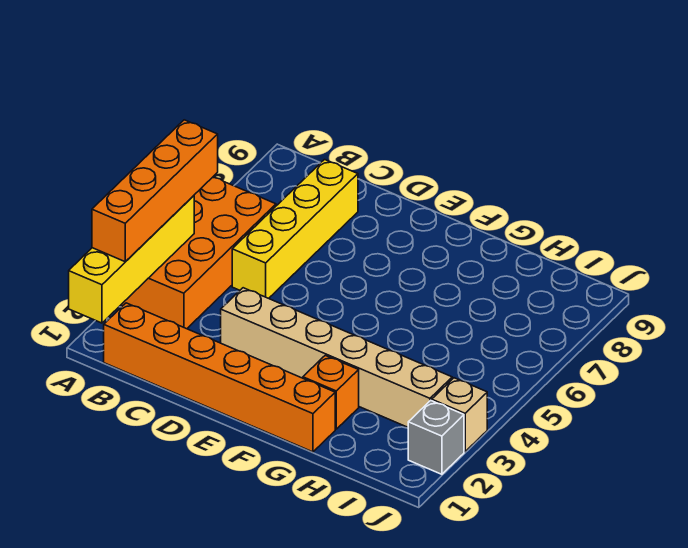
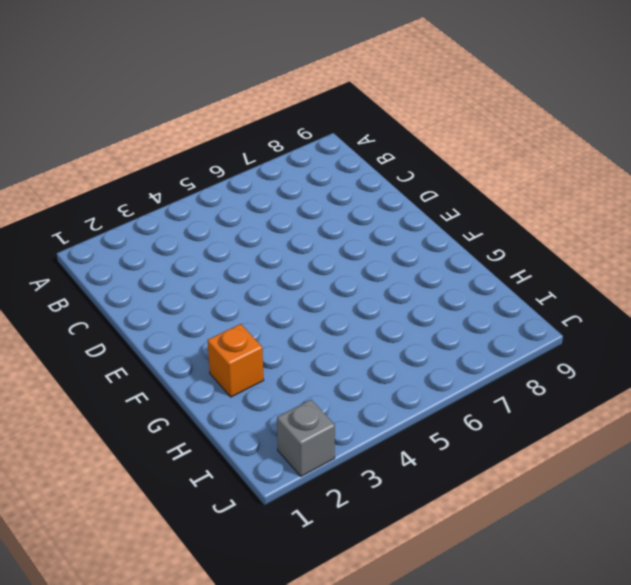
none -> orange 2x4 brick [121,177,276,329]
none -> orange 1x6 brick [104,303,335,452]

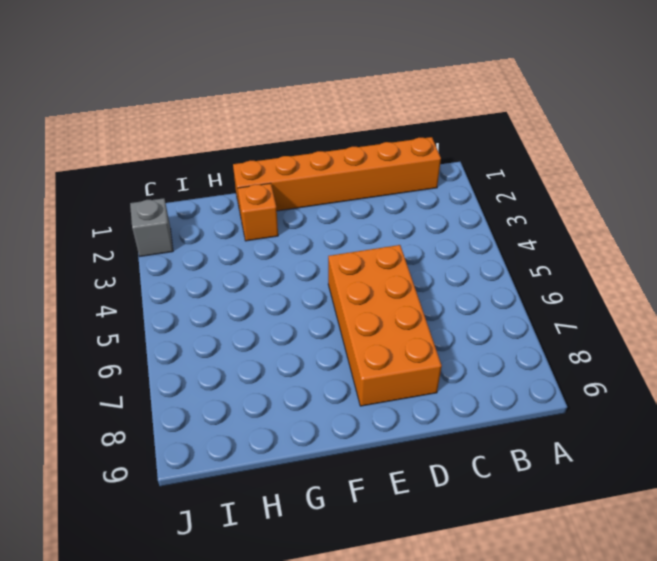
orange 2x4 brick [328,245,442,406] -> orange 2x4 brick moved to [121,177,276,329]
none -> yellow 1x4 brick [232,160,358,298]
none -> tan 1x6 brick [221,288,452,427]

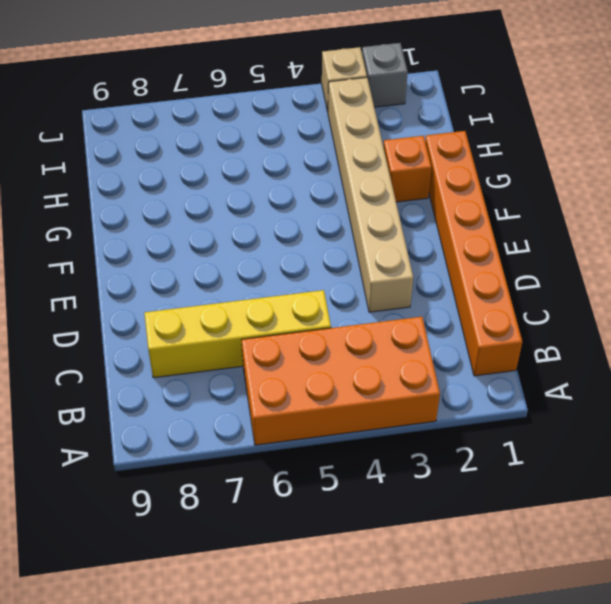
none -> yellow 1x4 brick [69,196,194,323]
none -> orange 1x4 brick [92,120,218,262]

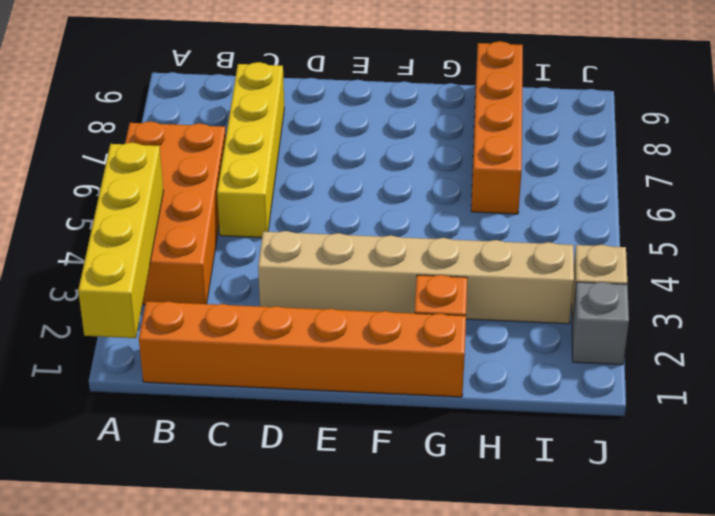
orange 1x4 brick [471,41,523,214] -> orange 1x4 brick moved to [92,120,218,262]

